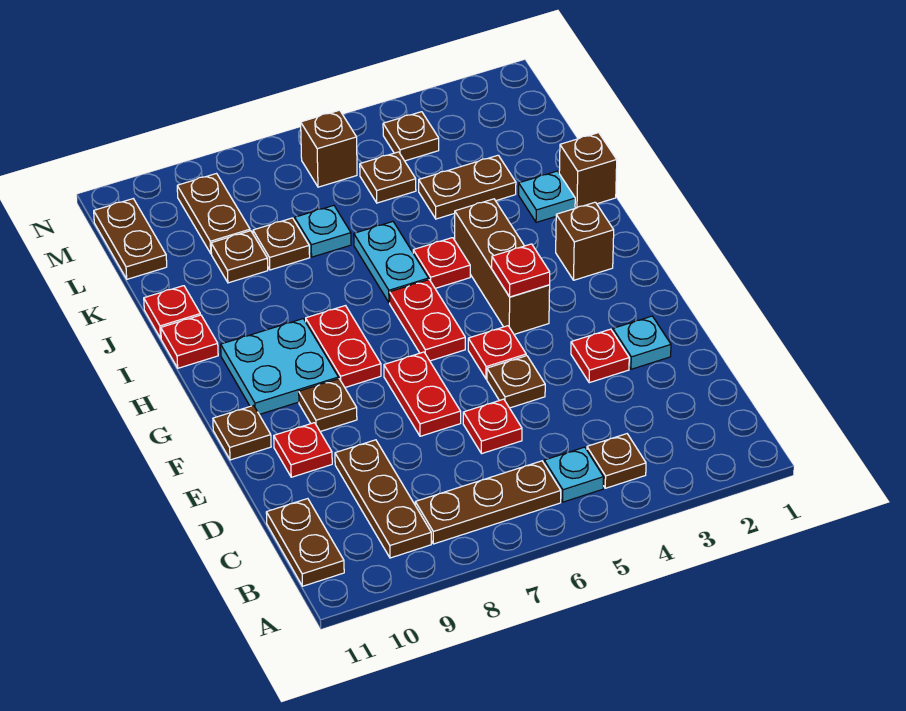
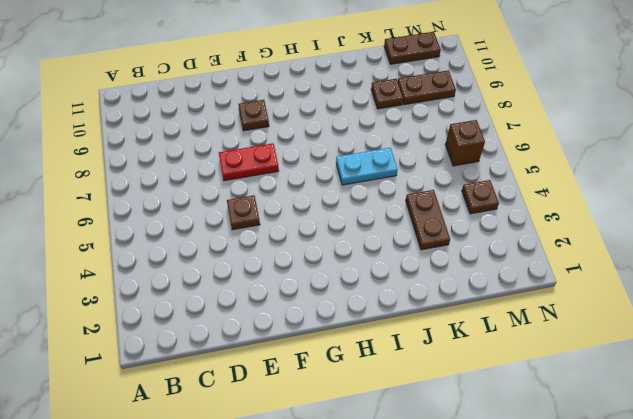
none -> brown 1x1 plate [587,434,646,488]
none -> cyan 1x1 plate [544,447,604,502]
none -> brown 1x3 plate [415,461,561,544]
none -> brown 1x3 plate [335,440,431,558]

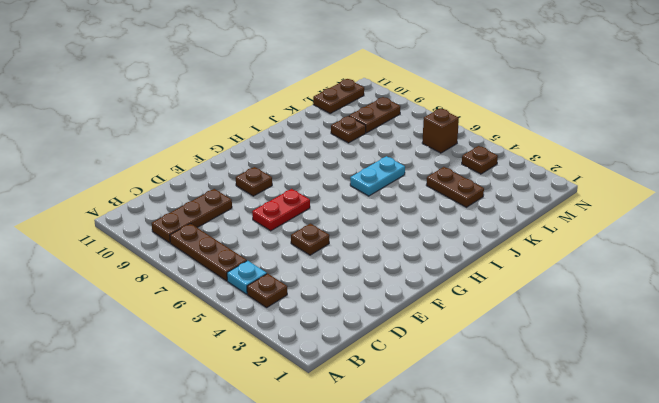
none -> brown 1x2 plate [266,499,344,586]
none -> red 1x1 plate [463,399,522,454]
none -> cyan 1x1 plate [613,316,671,369]
none -> red 1x1 plate [571,329,629,383]

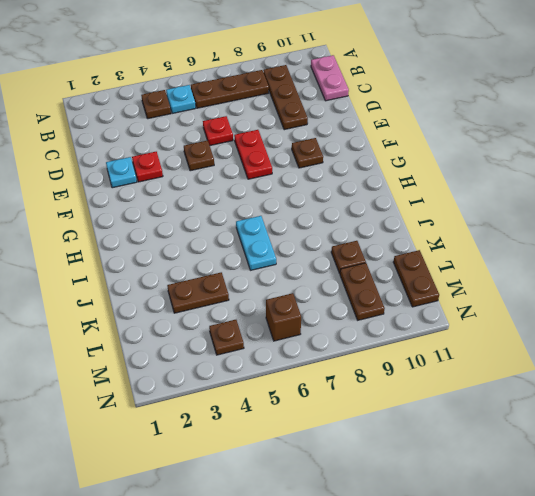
pink 1x2 plate [311,55,349,101] -> brown 1x2 plate [266,499,344,586]
none -> red 1x1 plate [274,423,332,477]
none -> red 1x1 plate [468,326,526,379]
none -> brown 1x1 plate [213,405,271,460]
none -> brown 1x3 brick [455,199,550,334]

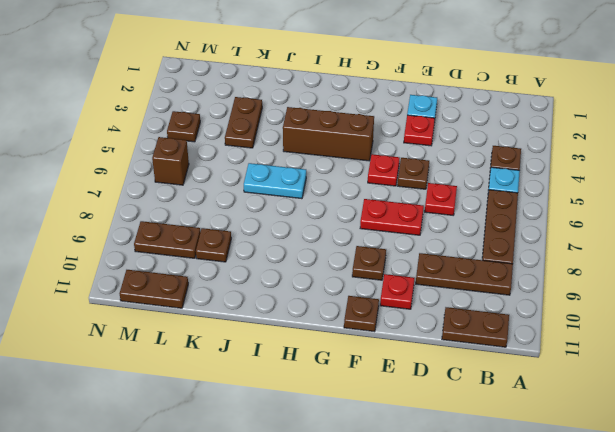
none -> red 1x2 plate [390,280,465,361]
none -> red 1x2 plate [306,306,381,387]
none -> cyan 2x2 plate [221,319,339,414]
none -> brown 1x1 brick [556,202,614,280]

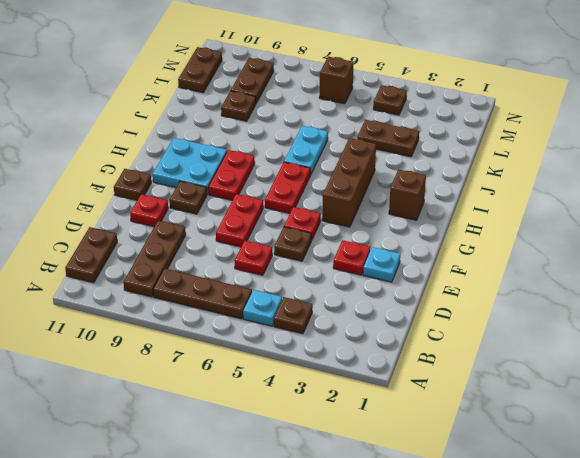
none -> red 1x1 plate [413,238,470,288]
none -> red 1x1 plate [161,315,218,368]
none -> brown 1x1 brick [559,133,617,208]
none -> cyan 1x1 plate [519,171,575,222]

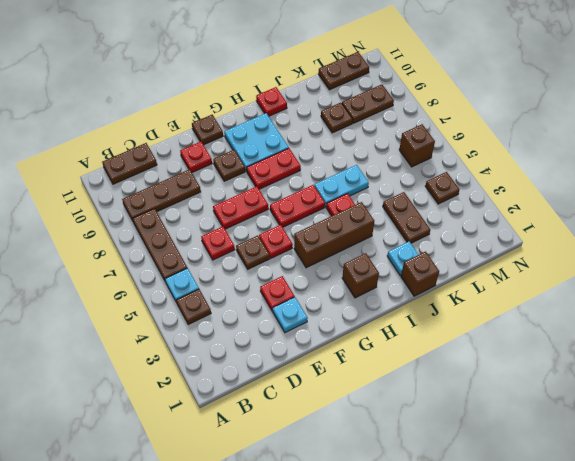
none -> red 1x1 plate [144,286,200,338]
none -> cyan 1x1 plate [295,205,351,257]
none -> brown 1x1 plate [253,218,310,270]
none -> brown 1x1 plate [360,152,416,203]

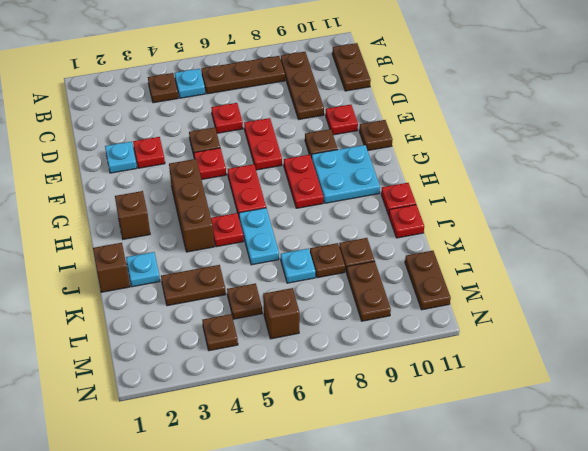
none -> red 1x1 plate [492,244,550,297]

